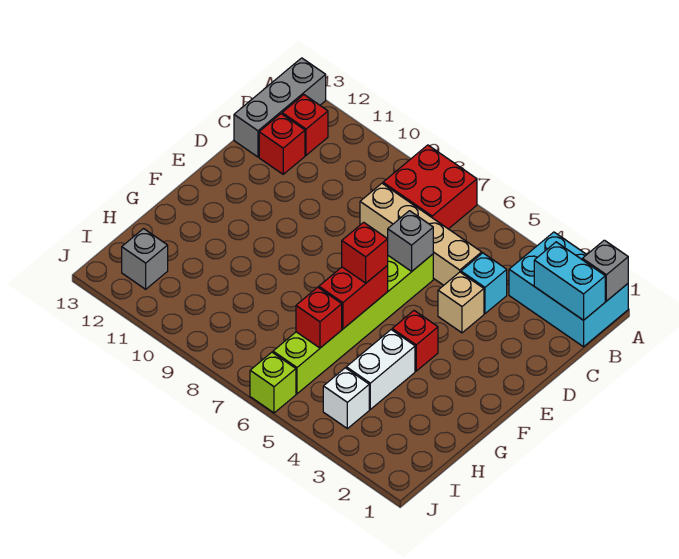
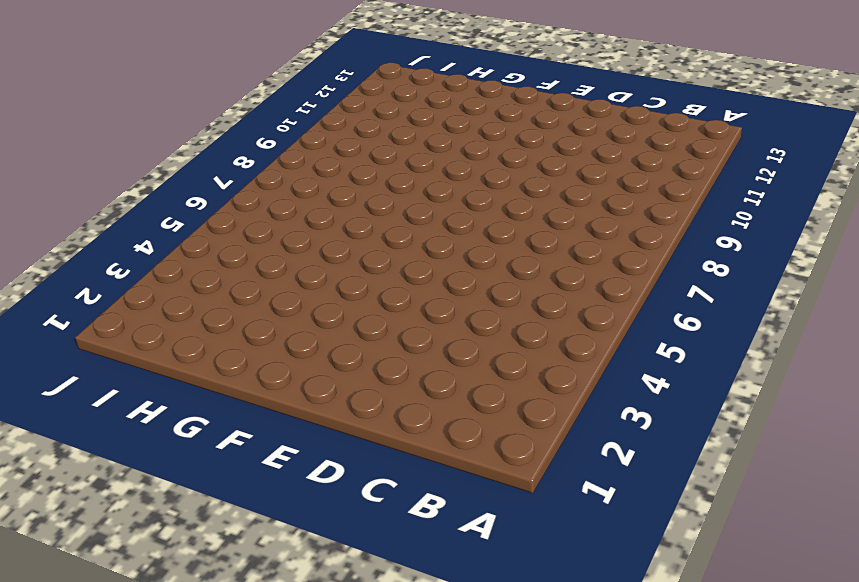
none -> cyan 2x3 brick [509,232,628,347]
none -> red 2x2 brick [383,145,477,229]
none -> grey 1x3 brick [234,58,326,157]

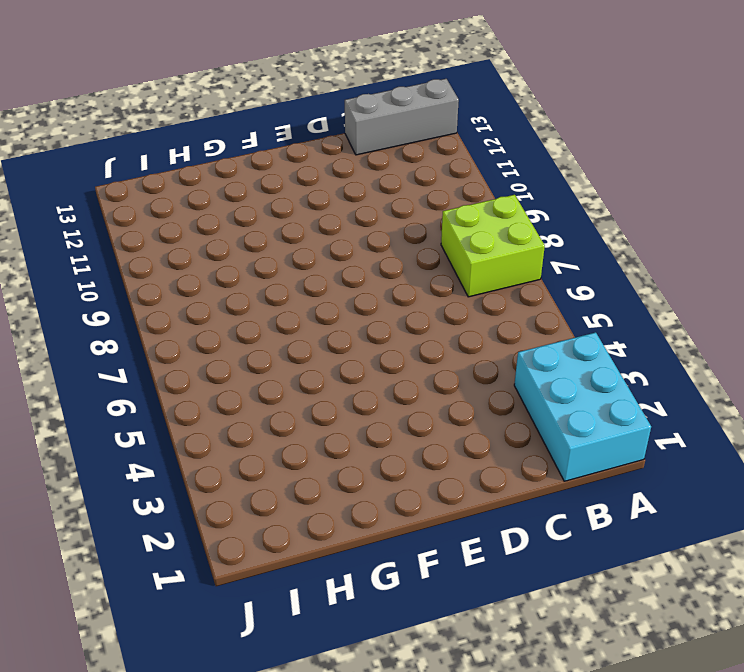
lime 2x2 brick [441,195,545,297] -> red 2x2 brick [383,145,477,229]
none -> red 1x1 brick [282,95,328,155]
none -> cyan 1x1 brick [461,253,507,314]
none -> tan 1x4 brick [360,184,482,285]

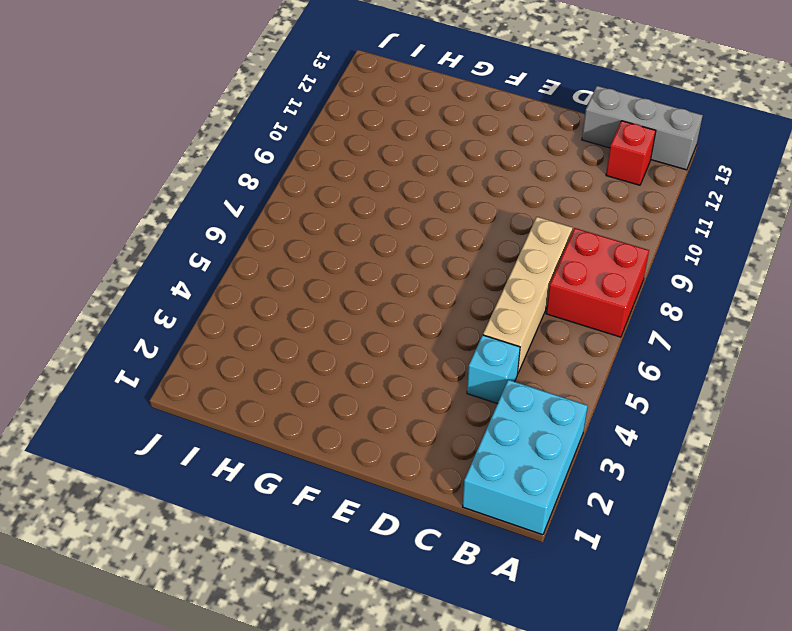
none -> red 1x1 brick [259,114,305,174]
none -> tan 1x1 brick [438,272,484,333]
none -> lime 1x6 brick [273,254,433,394]

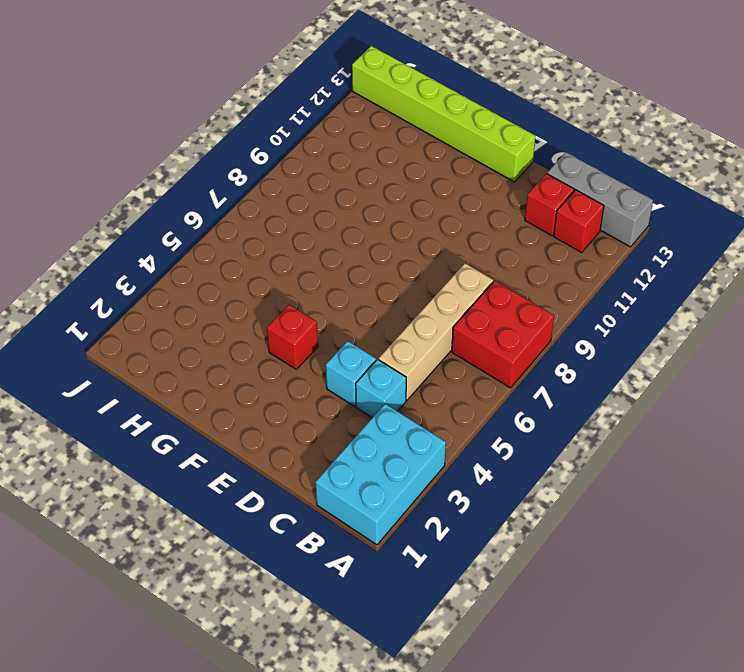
cyan 1x1 brick [326,341,376,407] -> tan 1x1 brick [438,272,484,333]
lime 1x6 brick [352,46,535,182] -> lime 1x6 brick moved to [273,254,433,394]
none -> white 1x2 brick [346,330,415,409]
none -> white 1x1 brick [323,368,369,429]
none -> grey 1x1 brick [122,229,168,289]

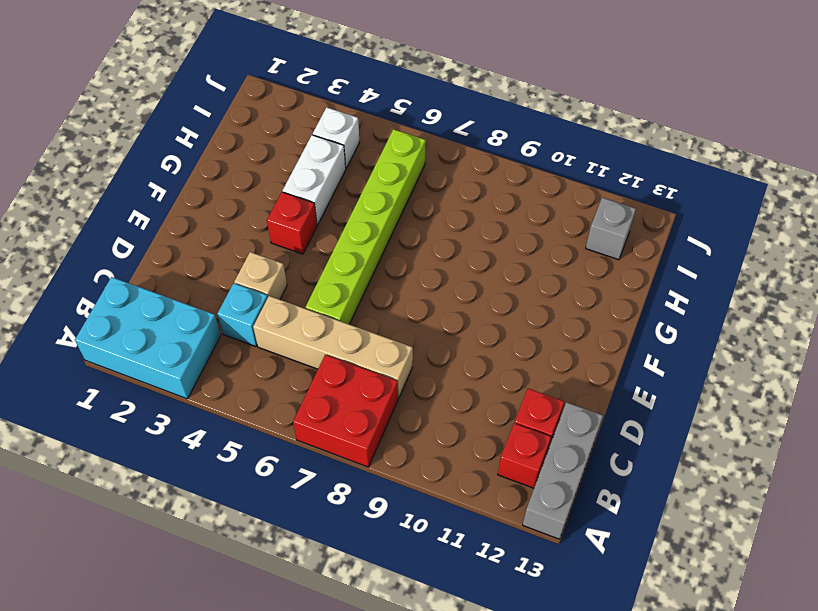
none -> lime 1x1 brick [250,352,296,413]
none -> grey 1x1 brick [582,240,628,301]
none -> cyan 1x2 brick [534,242,605,320]

